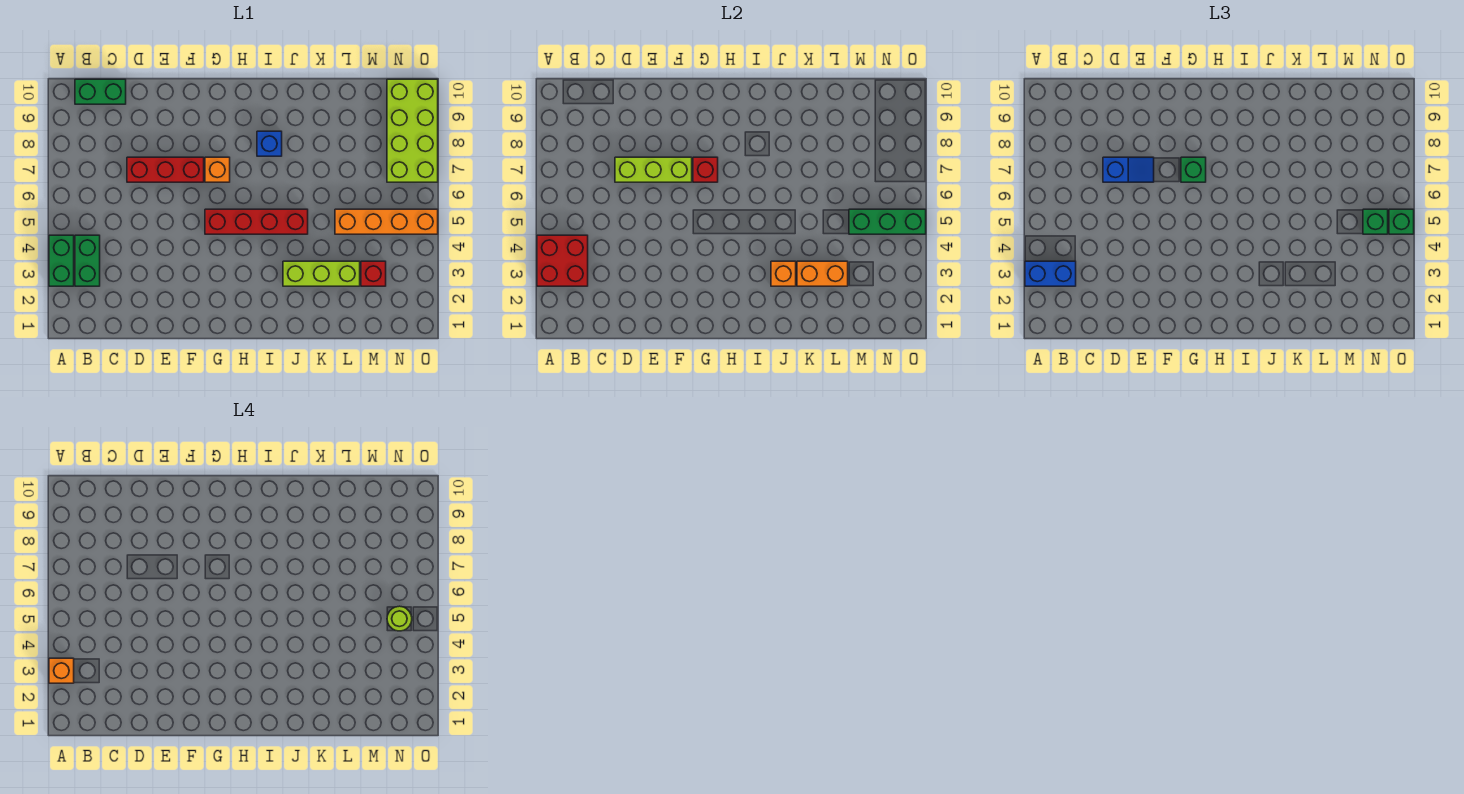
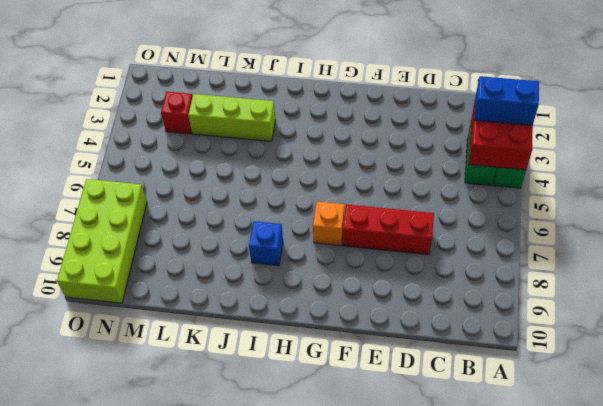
none -> green 1x2 brick [75,79,126,104]
none -> red 1x4 brick [205,209,308,234]
none -> orange 1x4 brick [335,209,438,234]

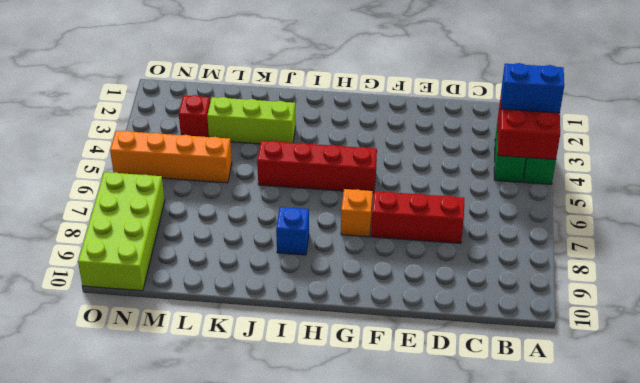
none -> green 1x2 brick [75,79,126,104]
none -> lime 1x3 brick [615,157,692,182]
none -> red 1x1 brick [693,157,718,182]

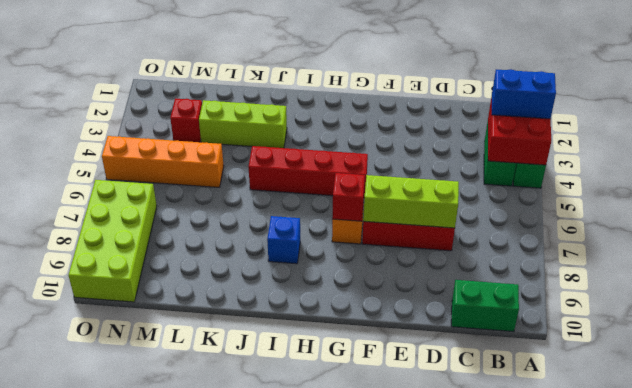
none -> orange 1x1 brick [771,261,796,286]
none -> orange 1x2 brick [797,261,848,286]
none -> green 1x3 brick [849,209,926,234]

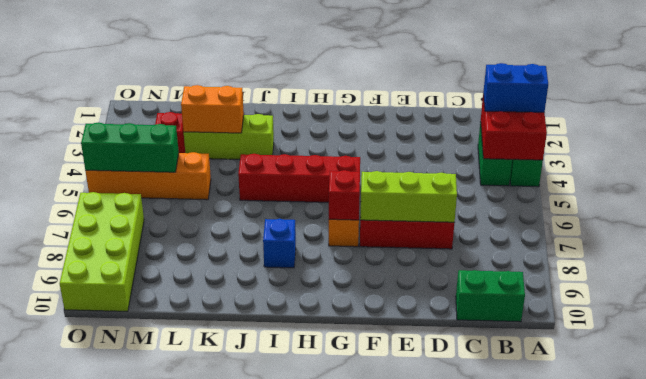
none -> orange 1x1 brick [771,261,796,286]
none -> blue 1x2 slope [1103,157,1154,182]
none -> green 1x1 brick [1181,157,1206,182]

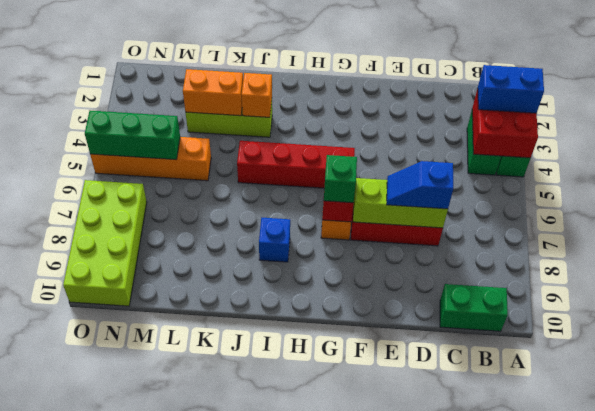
none -> red 1x1 brick [361,261,386,286]
none -> green 1x1 brick [1363,209,1388,234]
none -> green 1x1 brick [1389,209,1414,234]

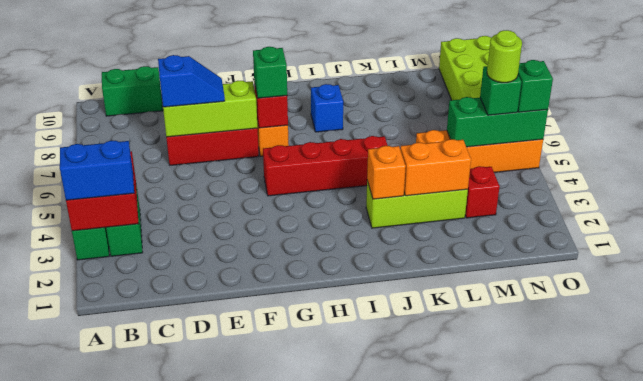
none -> orange 1x1 brick [49,658,74,683]

